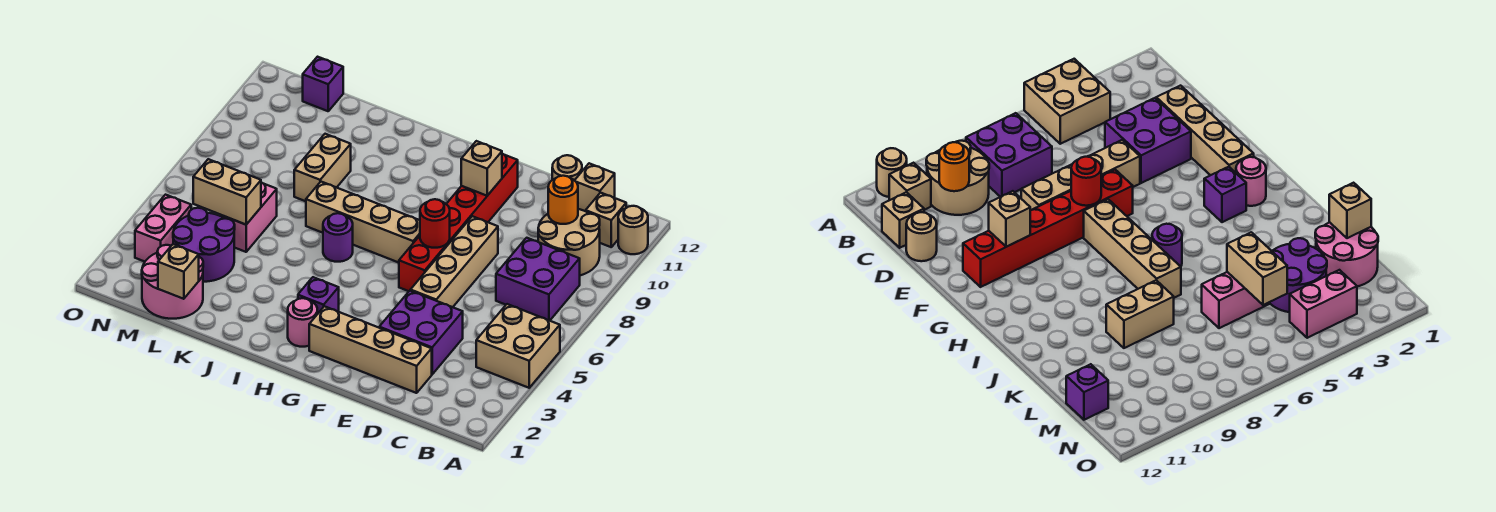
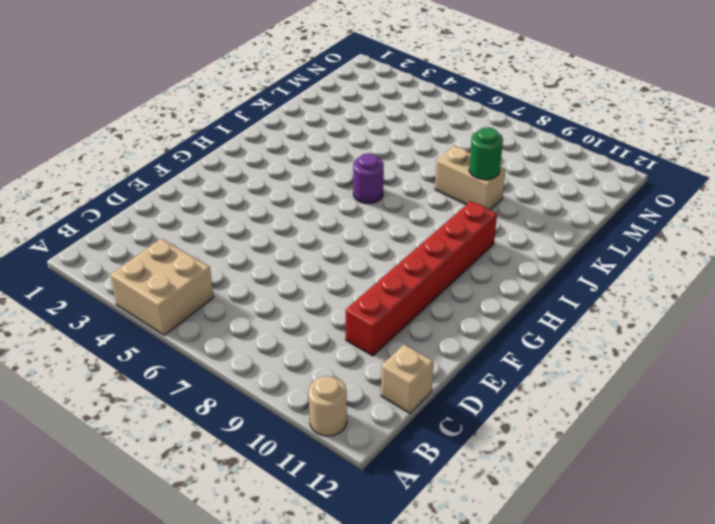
red 1x6 brick [346,201,497,356] -> red 1x6 brick turned to [399,154,518,291]
green 1x1 round brick [469,127,503,180] -> none
none -> purple 2x2 brick [496,238,580,321]
none -> tan 2x2 round brick [538,209,600,275]
none -> tan 1x1 brick [586,193,626,247]

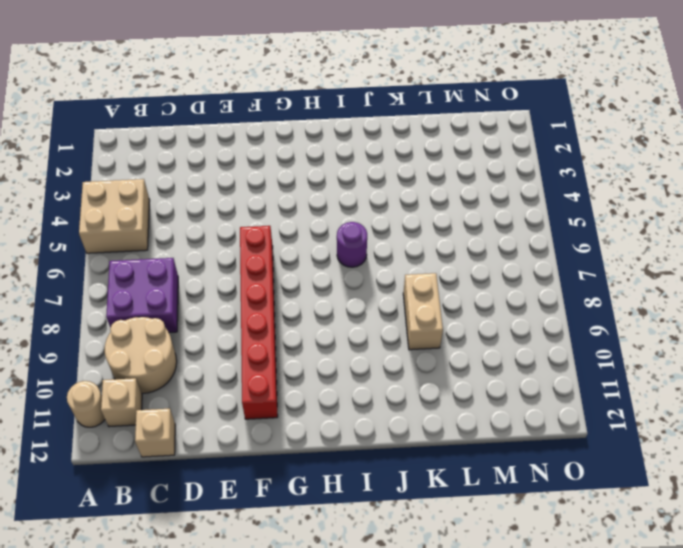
none -> tan 1x4 brick [309,306,432,393]
none -> purple 2x2 brick [379,291,463,374]
none -> tan 1x1 round brick [552,155,582,180]

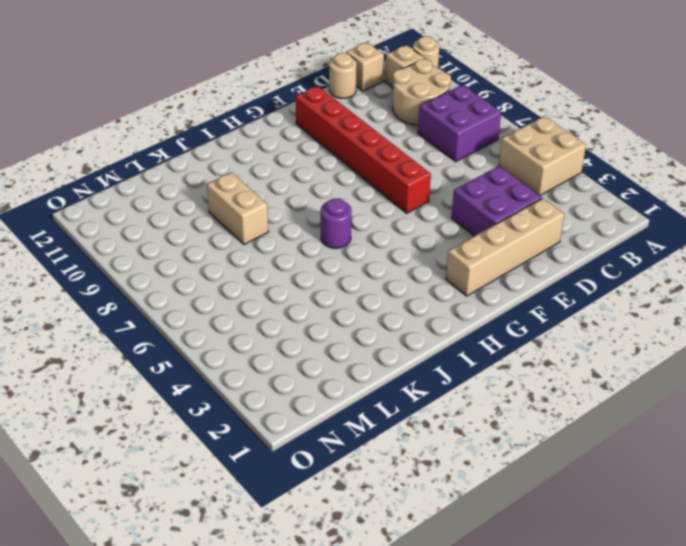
none -> tan 1x4 brick [411,216,498,307]
none -> tan 1x4 brick [306,182,420,263]
none -> pink 1x1 round brick [288,298,317,347]

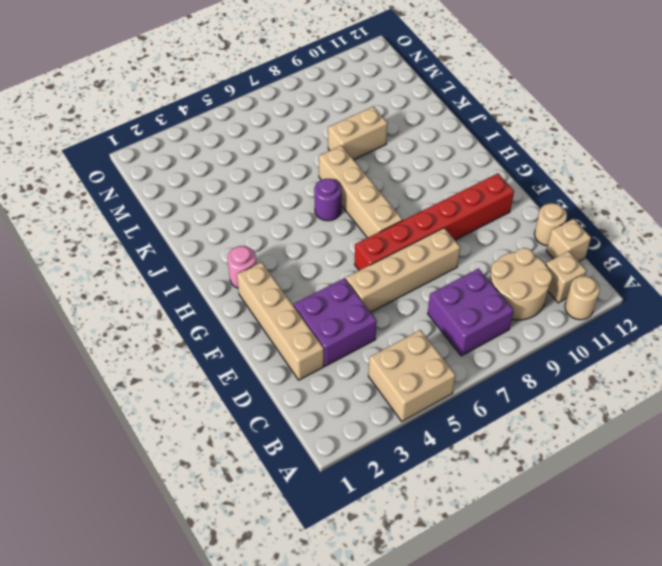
none -> purple 1x1 brick [298,277,339,314]
none -> pink 2x2 round brick [142,245,203,319]
none -> purple 2x2 round brick [173,208,235,282]

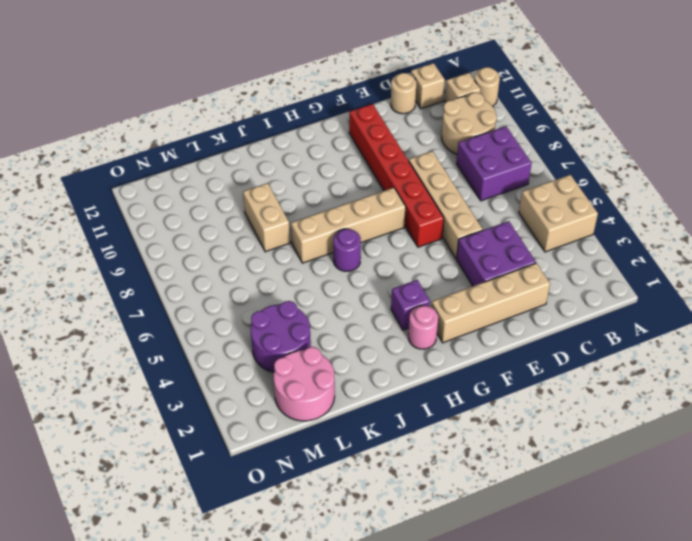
none -> pink 1x2 brick [220,182,277,252]
none -> purple 1x1 brick [303,57,343,111]
none -> pink 1x2 brick [135,195,191,262]

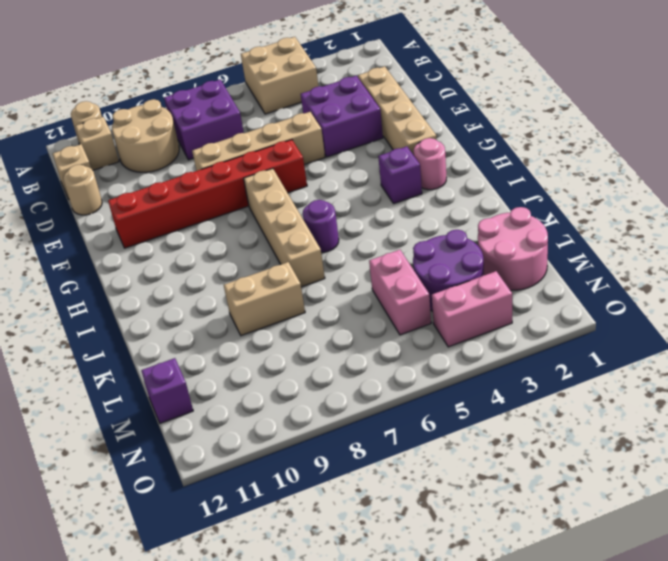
pink 1x2 brick [369,250,431,335] -> pink 1x2 brick turned to [220,182,277,252]
none -> orange 1x1 round brick [548,176,578,224]
none -> red 1x1 round brick [420,199,450,248]
none -> tan 1x1 brick [461,141,502,196]

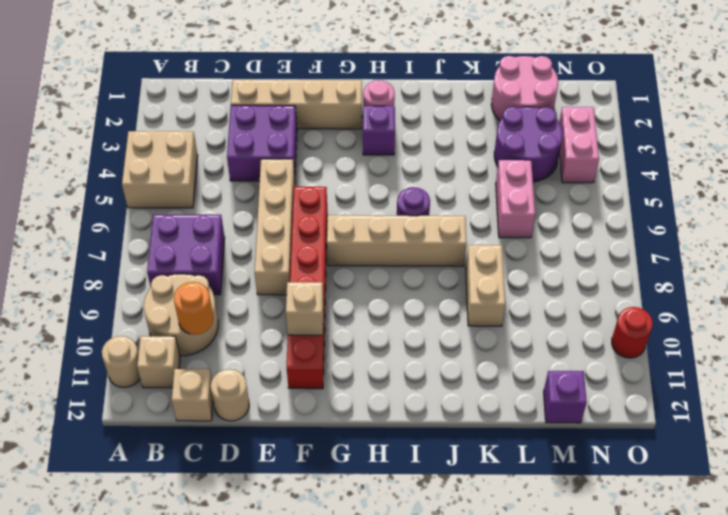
red 1x1 round brick [612,307,653,358] -> red 1x1 round brick moved to [420,199,450,248]
none -> tan 1x1 brick [158,244,199,299]
none -> tan 1x2 brick [193,159,261,225]

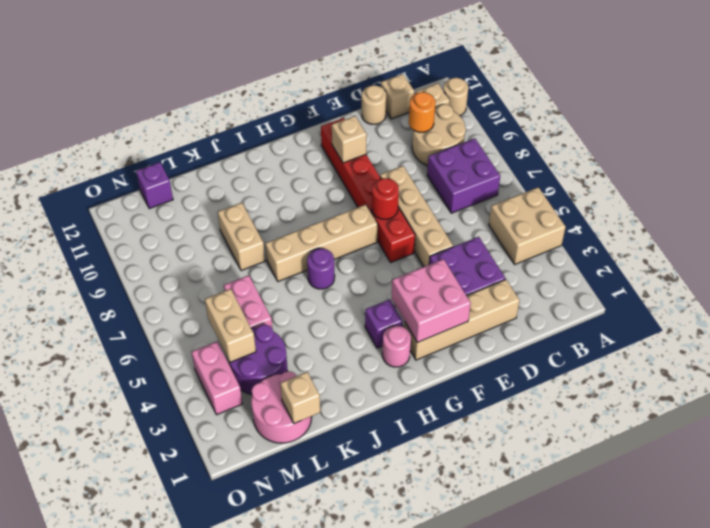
pink 2x2 brick [392,259,471,342] -> none
tan 1x2 brick [205,289,256,362] -> tan 1x2 brick turned to [193,159,261,225]

